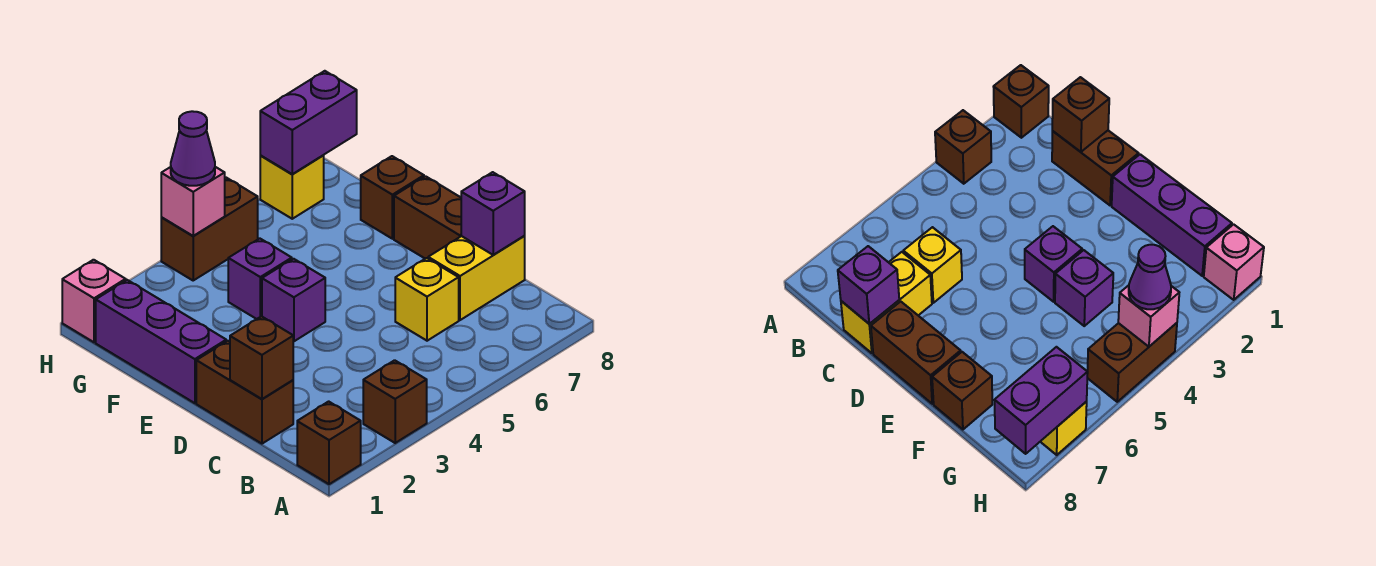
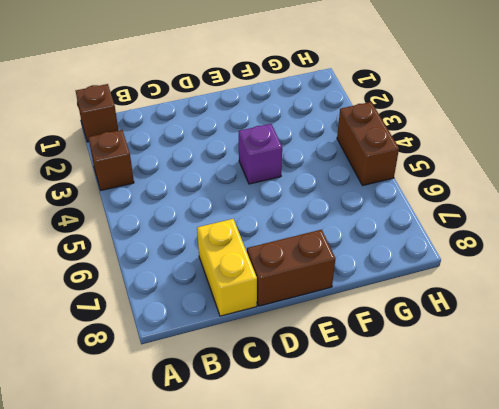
none -> brown 1x2 brick [196,341,293,444]
none -> yellow 1x1 brick [395,258,459,341]
none -> purple 1x3 brick [96,280,226,403]

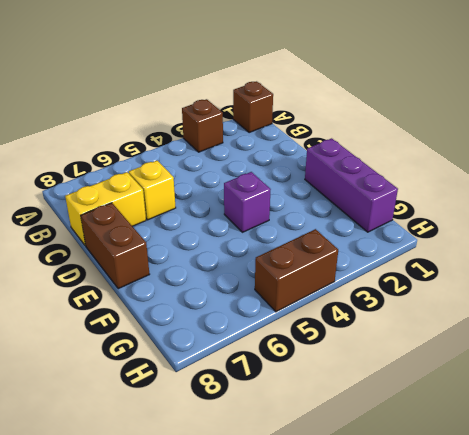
none -> brown 1x2 brick [196,341,293,444]
none -> purple 1x1 brick [228,238,292,319]
none -> brown 1x1 brick [361,156,424,239]

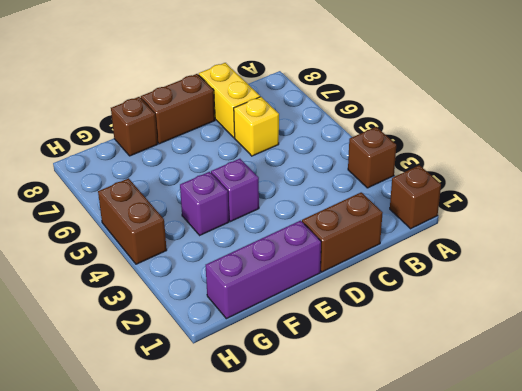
none -> pink 1x1 brick [62,260,126,342]
none -> yellow 1x1 brick [260,155,324,219]
none -> brown 1x1 brick [230,316,293,399]

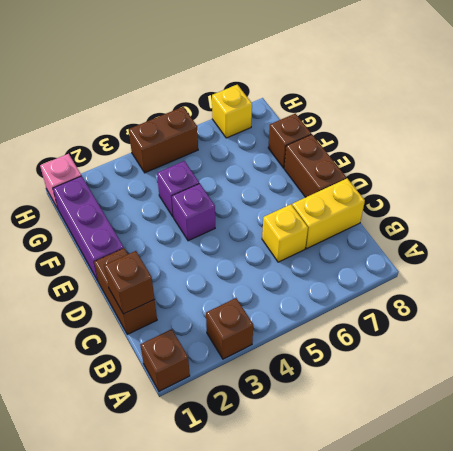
none -> purple 1x1 brick [461,172,525,255]
none -> pink 1x1 brick [161,167,225,236]
none -> purple 1x2 brick [260,71,357,174]

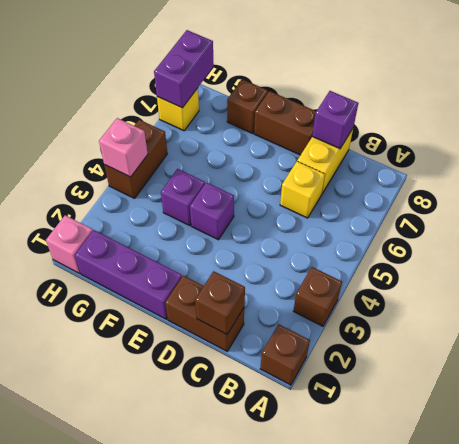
none -> purple 1x1 cone [171,111,215,186]

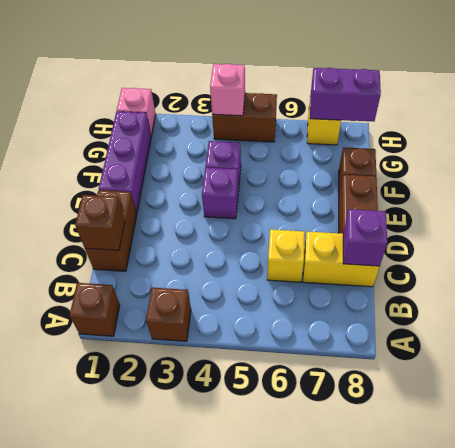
none -> purple 1x1 cone [171,111,215,186]

